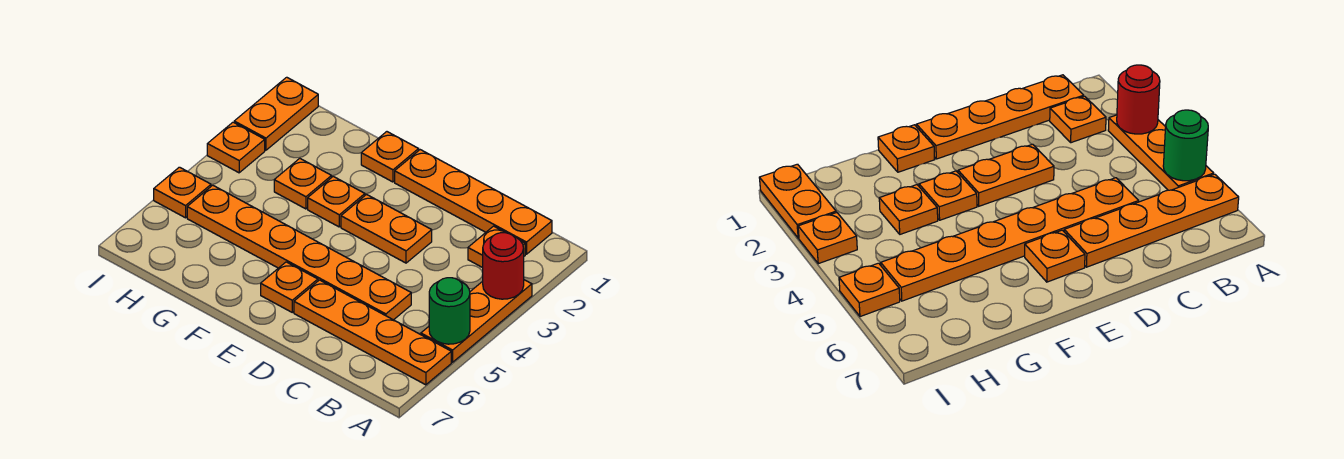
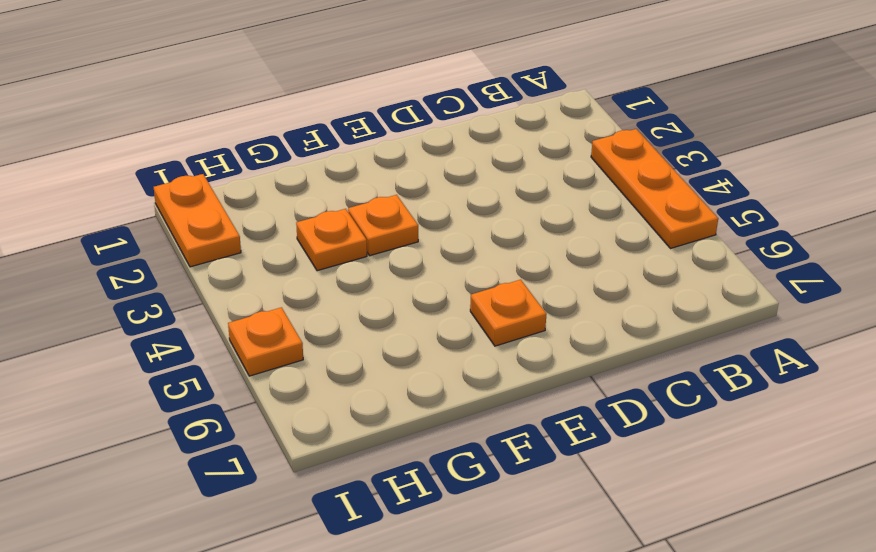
none -> orange 1x4 plate [294,280,451,385]
none -> orange 1x4 plate [395,150,552,254]
none -> orange 1x1 plate [468,226,525,268]

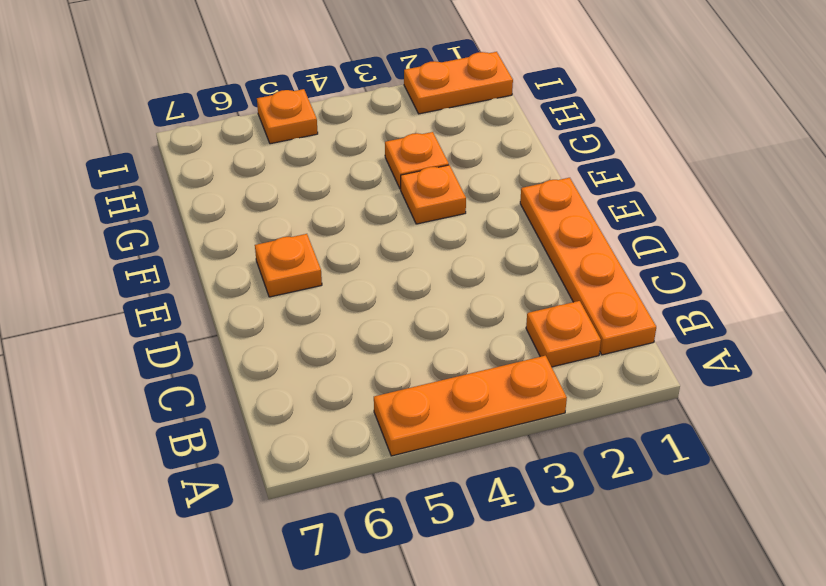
none -> orange 1x4 plate [294,280,451,385]
none -> orange 1x6 plate [187,185,411,320]
none -> orange 1x2 plate [341,195,432,263]

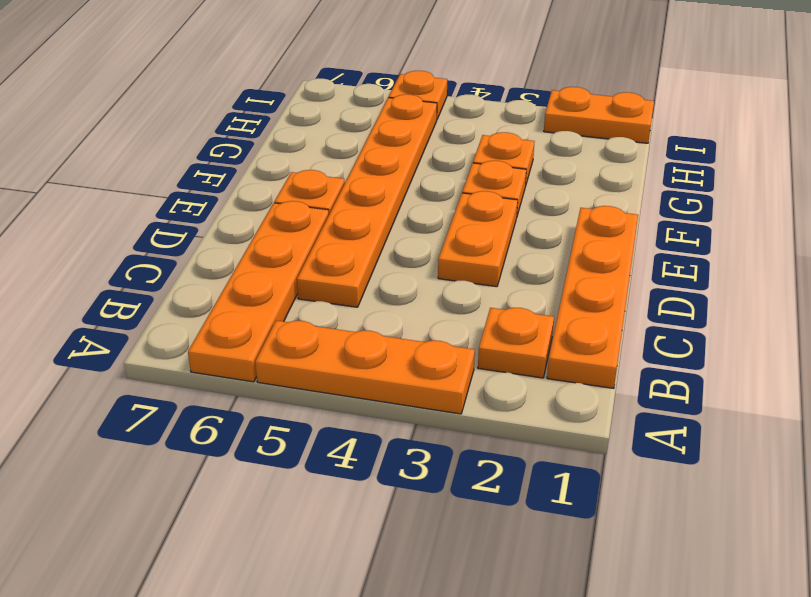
none -> orange 1x1 plate [361,132,419,182]
none -> orange 1x1 plate [207,122,265,173]
none -> red 1x1 round brick [483,233,524,299]

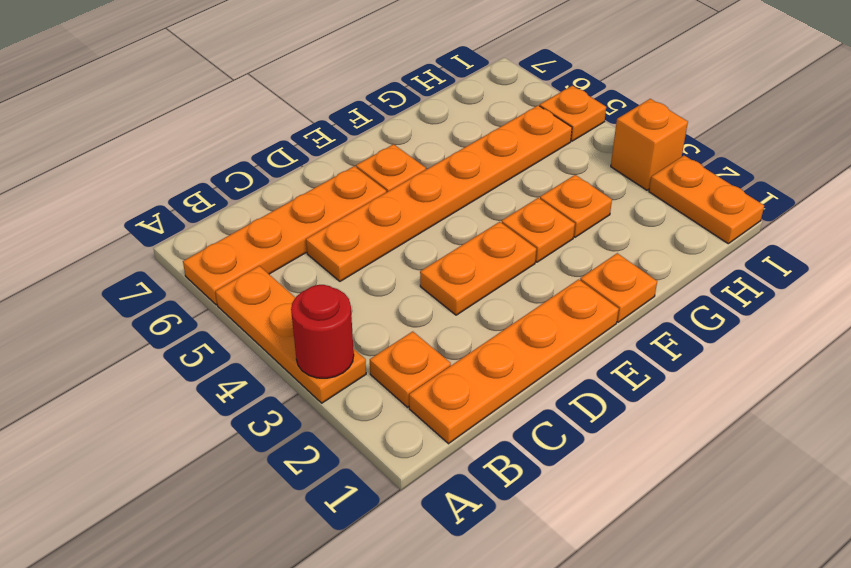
orange 1x1 brick [611,99,688,190] -> orange 1x1 plate [207,122,265,173]
none -> green 1x1 round brick [429,278,470,344]

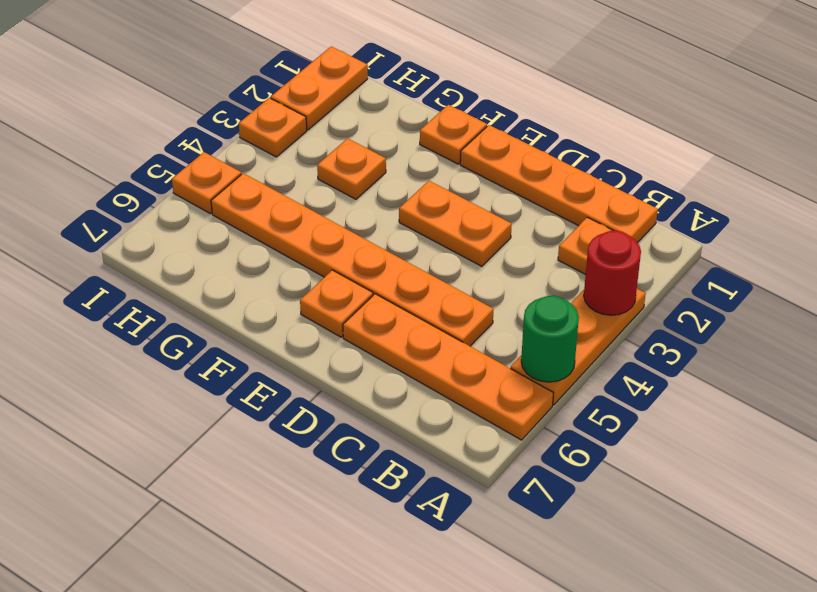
none -> orange 1x1 plate [308,176,365,227]

